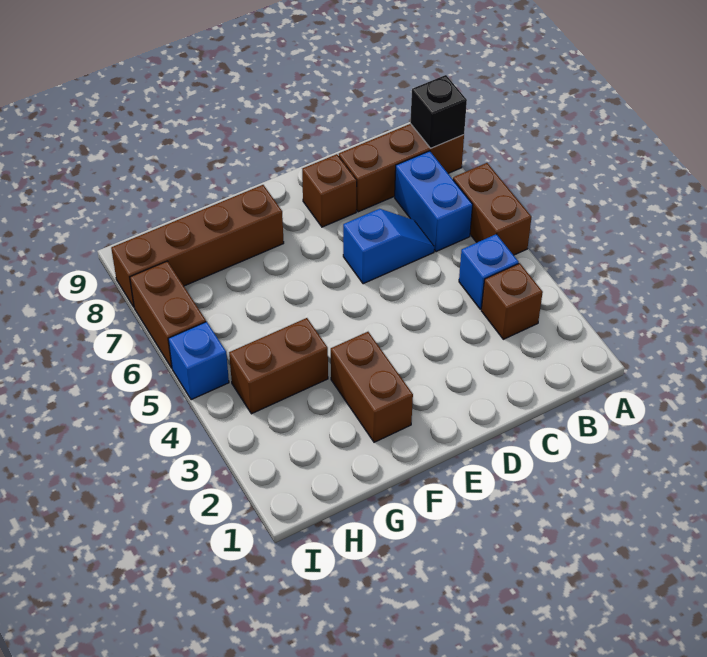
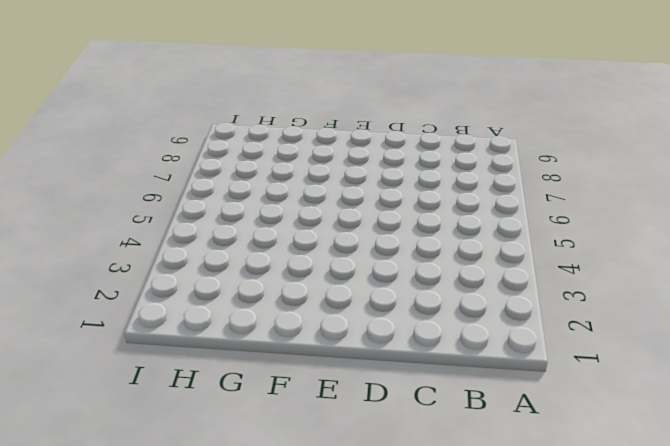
none -> brown 1x2 brick [453,163,532,255]
none -> brown 1x3 brick [339,124,464,212]
none -> brown 1x1 brick [481,263,543,339]

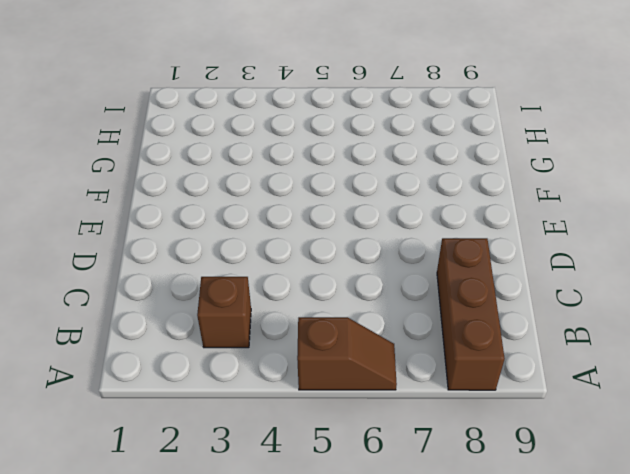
brown 1x2 slope [297,317,397,390] -> brown 1x2 brick [453,163,532,255]
none -> blue 1x1 brick [459,234,519,309]
none -> blue 1x2 brick [395,151,473,252]
none -> blue 1x2 slope [343,209,434,284]

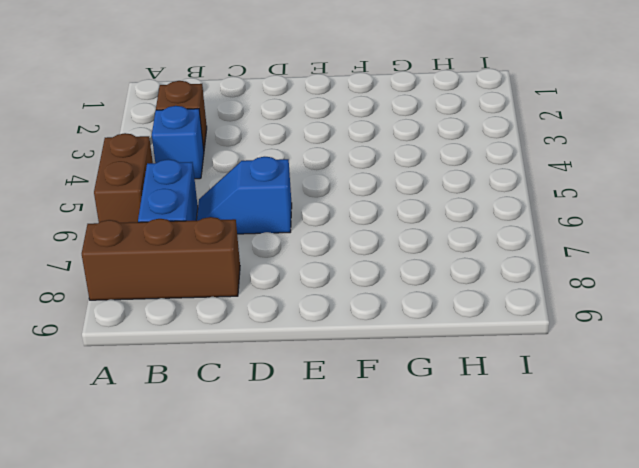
none -> brown 1x1 brick [302,154,357,227]
none -> brown 1x2 brick [331,332,413,442]
none -> brown 1x4 brick [111,185,284,307]

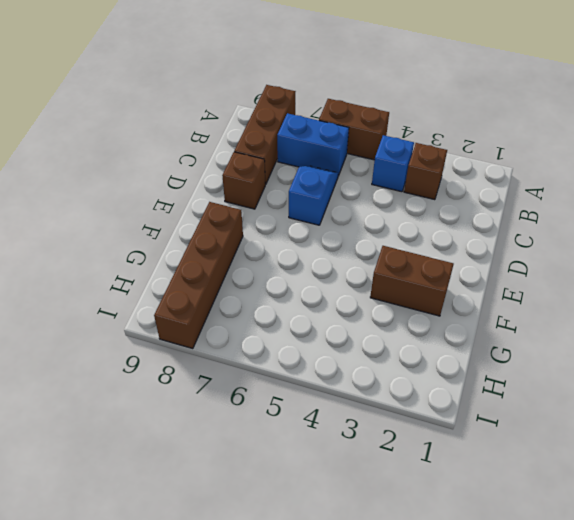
none -> brown 1x2 brick [229,318,328,414]
none -> blue 1x1 brick [168,322,229,400]
none -> brown 1x2 brick [130,261,206,368]

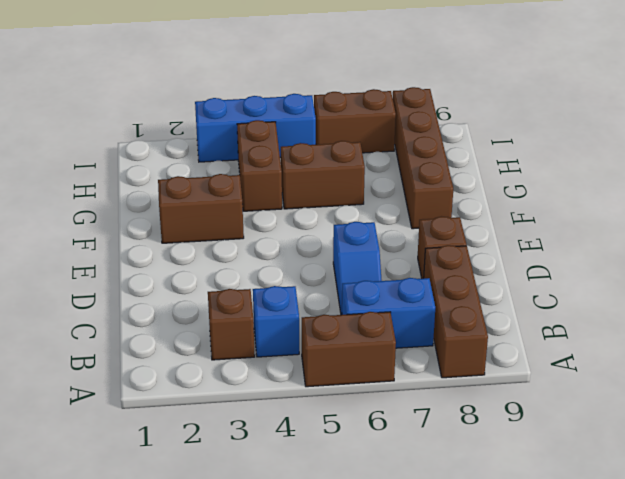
brown 1x2 brick [281,141,365,209] -> none
blue 1x3 brick [195,94,316,162] -> blue 1x1 brick [168,322,229,400]
none -> black 1x1 brick [410,75,467,148]

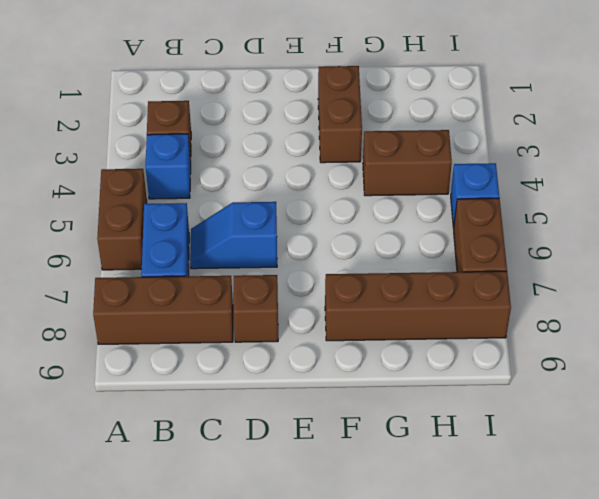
none -> black 1x1 brick [410,75,467,148]

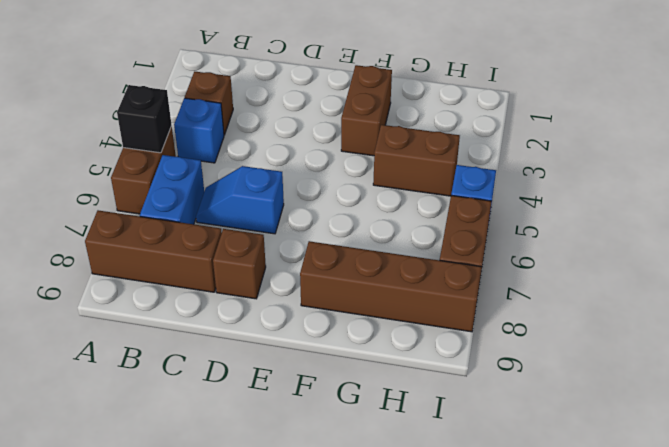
black 1x1 brick [117,85,172,153] -> black 1x1 brick moved to [410,75,467,148]

